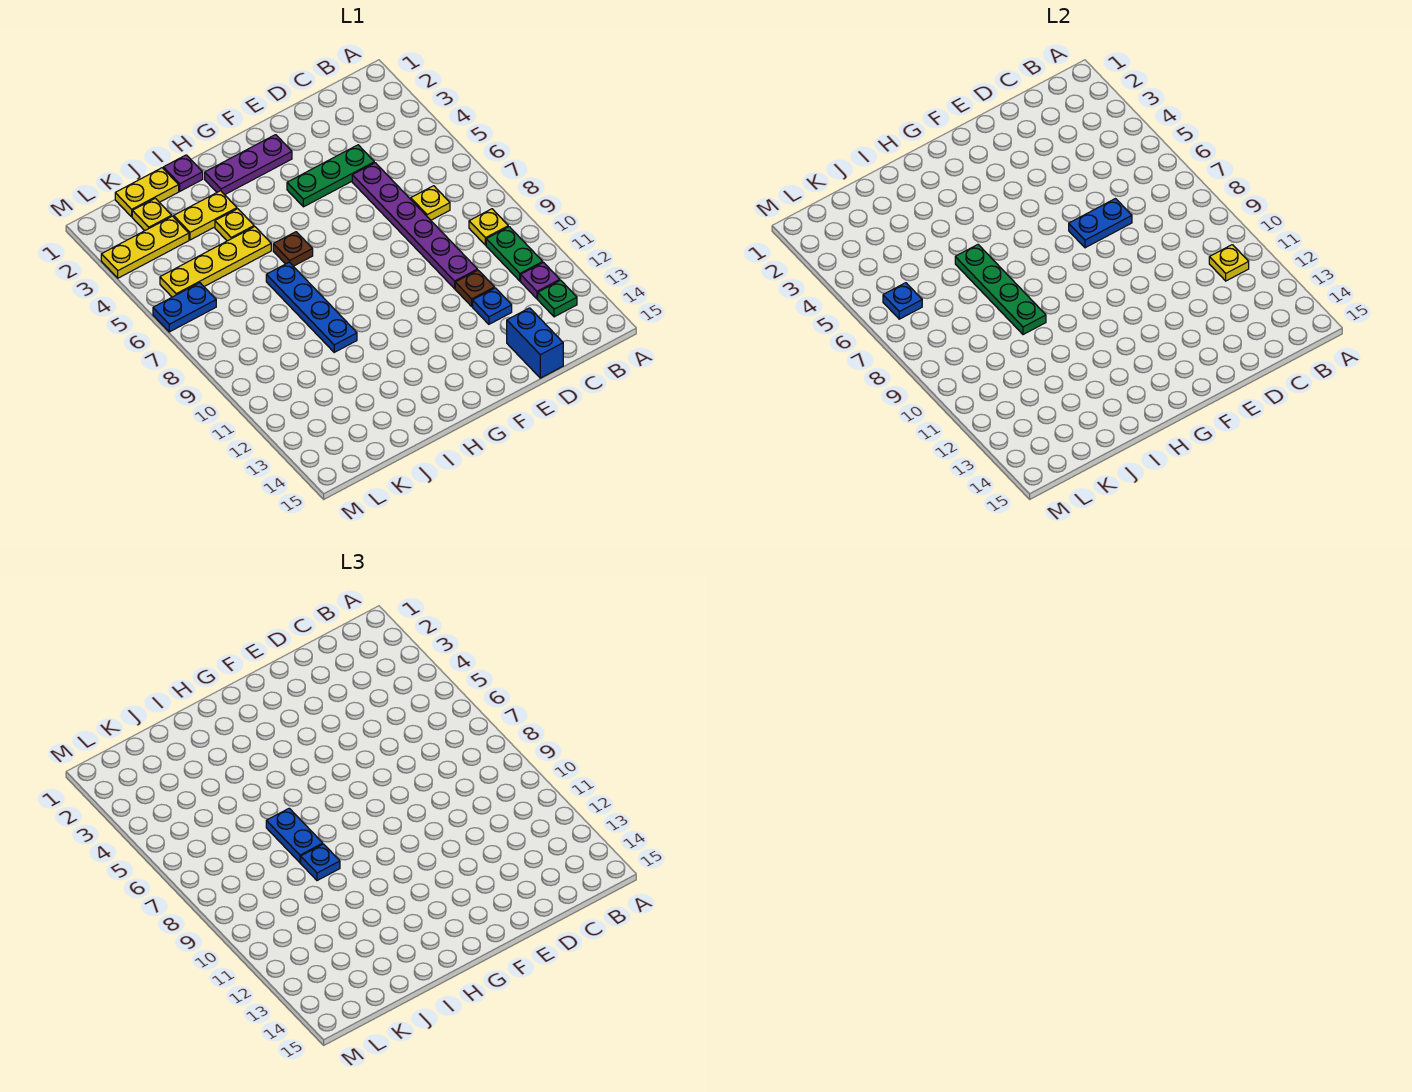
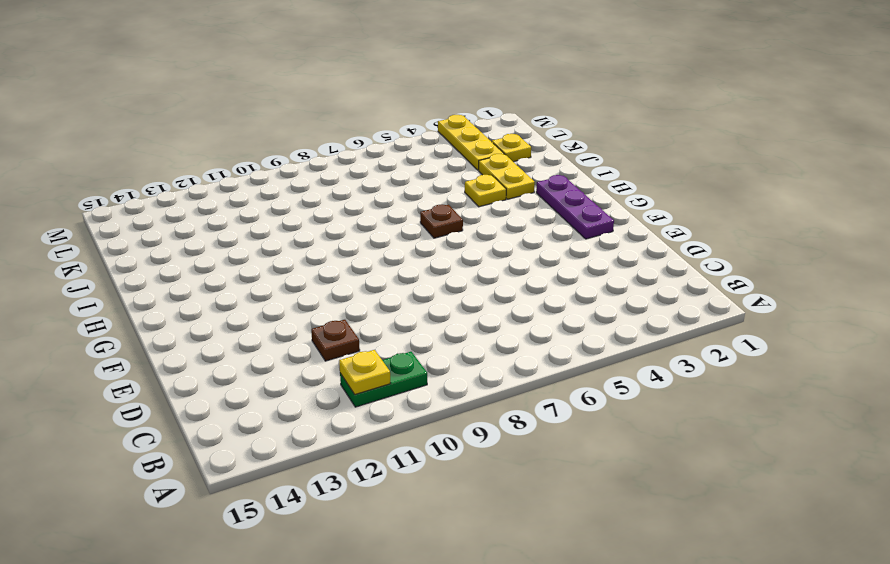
none -> yellow 1x1 plate [469,209,508,245]
none -> purple 1x1 plate [521,262,560,299]
none -> green 1x1 plate [538,280,577,317]

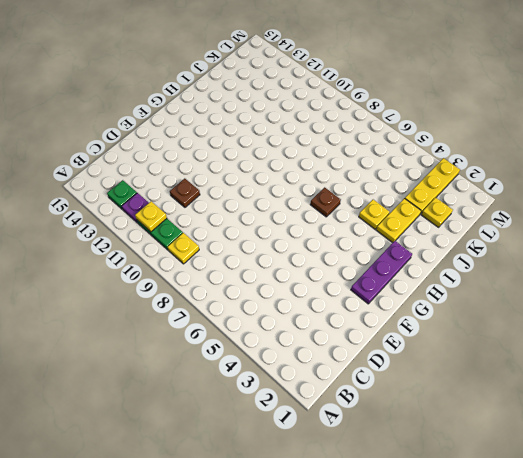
none -> yellow 1x1 plate [411,186,450,220]
none -> green 1x3 plate [287,145,374,207]
none -> purple 1x6 plate [352,163,477,289]

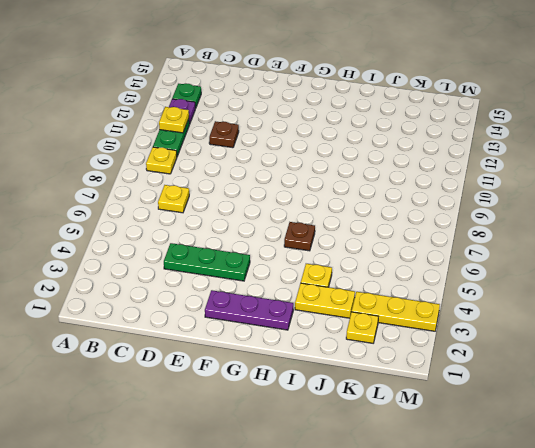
none -> purple 1x6 plate [352,163,477,289]
none -> blue 1x1 plate [473,288,512,324]
none -> blue 1x2 brick [507,308,563,378]

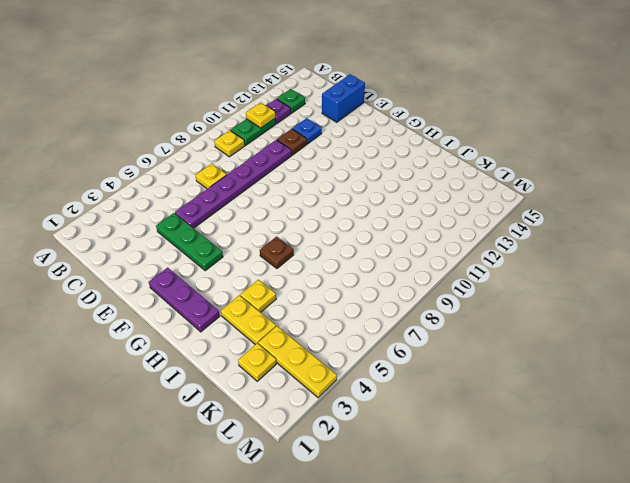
none -> purple 1x1 plate [163,155,203,191]
none -> yellow 1x4 plate [160,227,271,297]
none -> blue 1x4 plate [266,262,357,352]

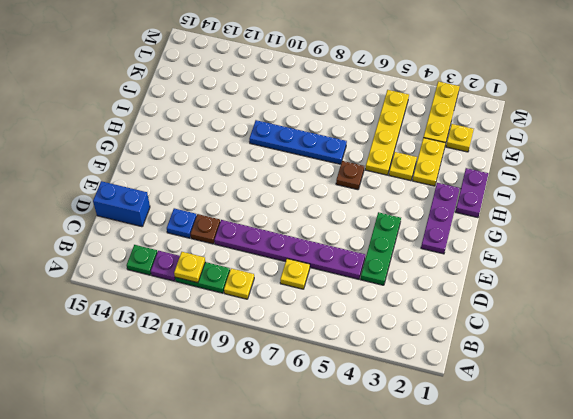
purple 1x2 plate [455,168,489,218] -> purple 1x1 plate [163,155,203,191]
none -> yellow 1x2 plate [115,168,179,217]
none -> blue 1x2 plate [153,283,216,332]
none -> blue 1x2 plate [1069,199,1132,248]

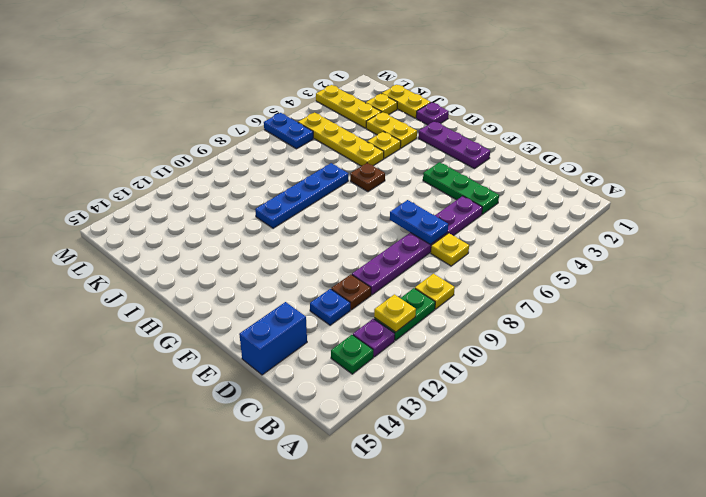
none -> green 1x4 plate [955,245,1046,335]
none -> blue 1x1 plate [883,283,922,319]
none -> blue 1x2 plate [266,808,323,863]

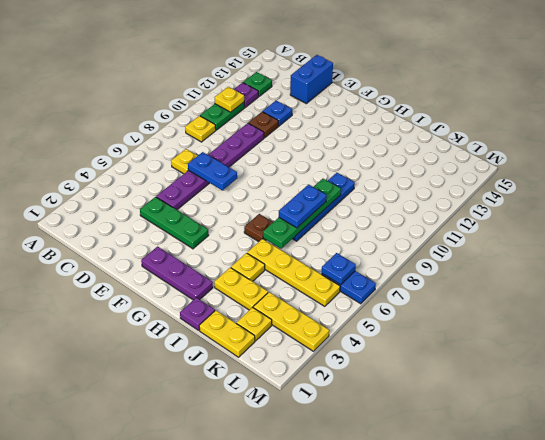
none -> blue 1x1 plate [301,844,340,881]

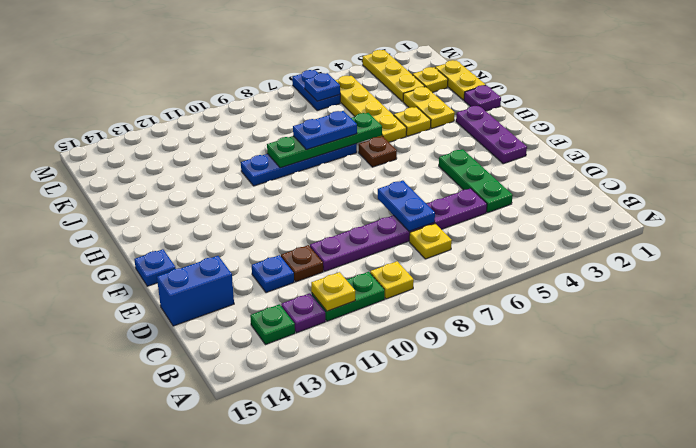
blue 1x1 plate [134,249,176,286] -> blue 1x1 plate moved to [301,844,340,881]

